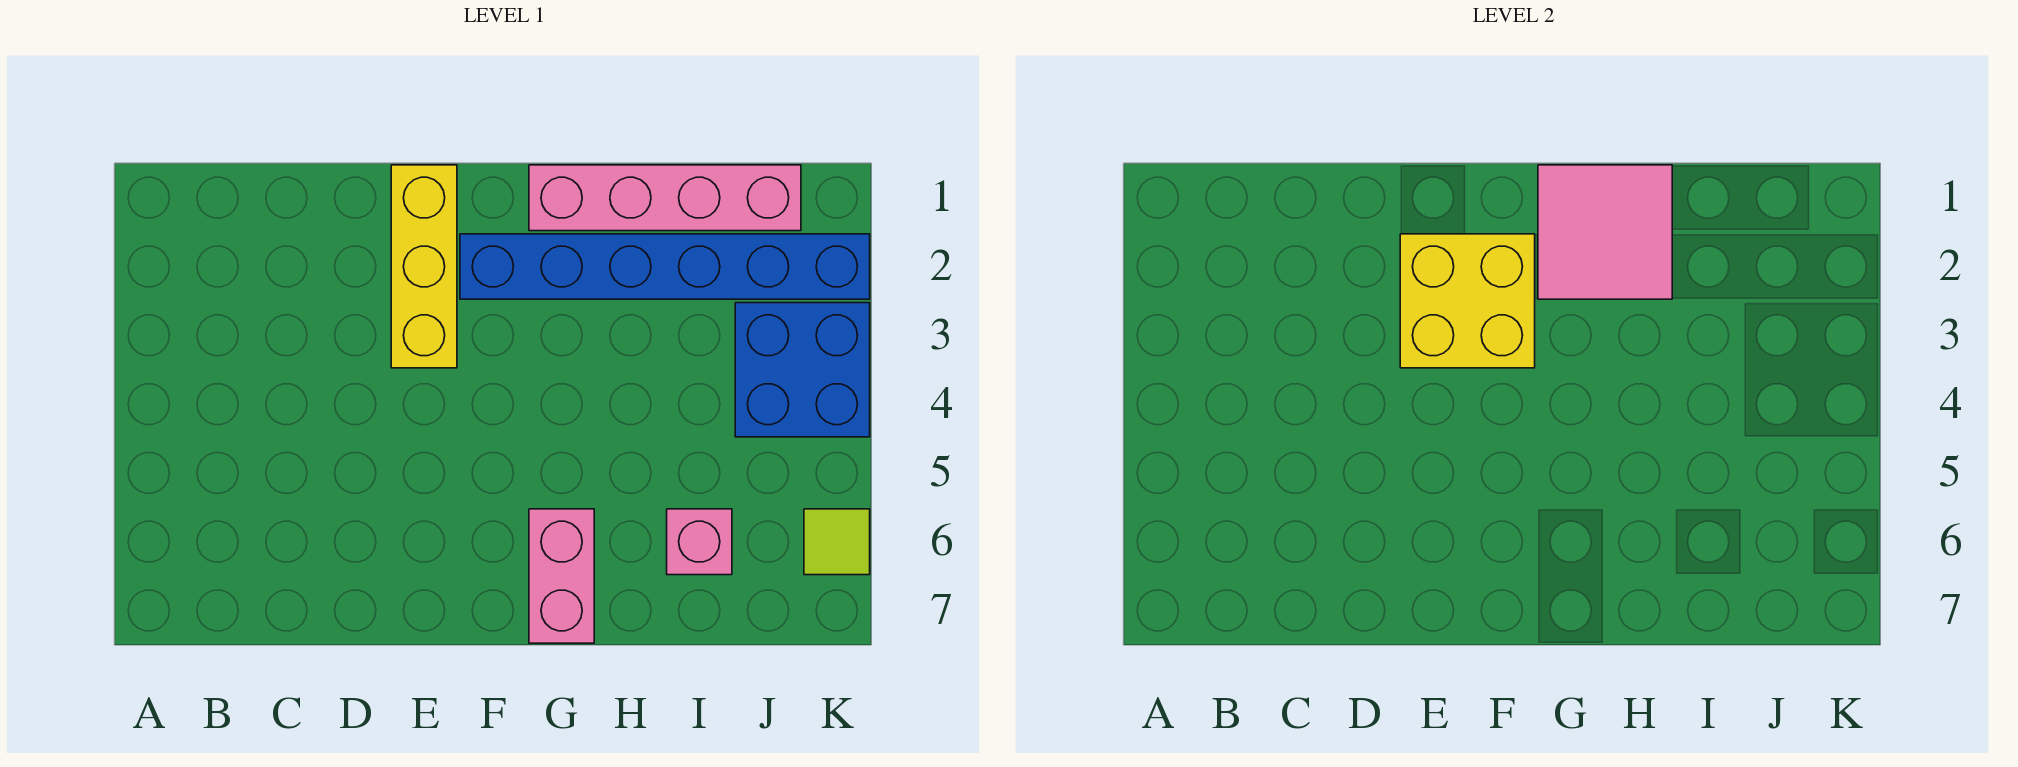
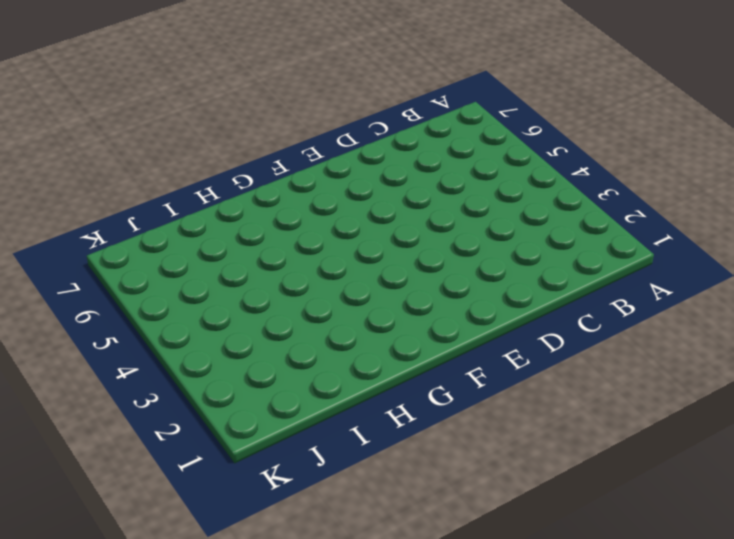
none -> yellow 1x3 brick [391,165,457,368]
none -> blue 1x6 brick [460,234,870,299]

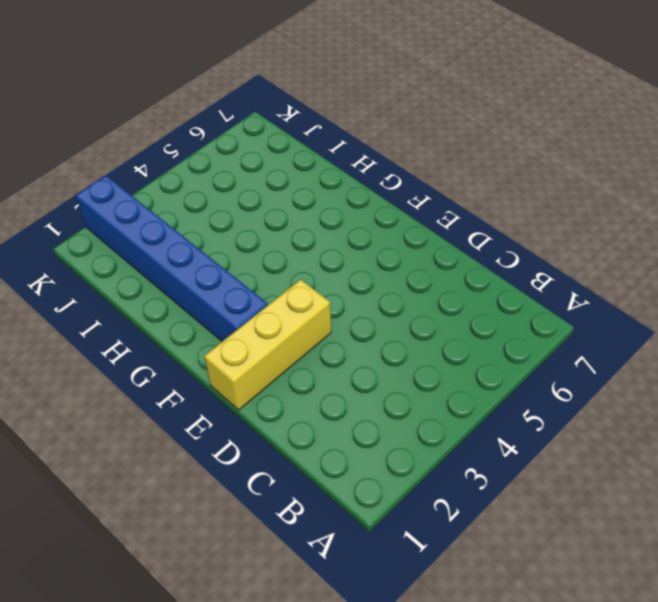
none -> pink 1x4 brick [529,165,801,231]
none -> pink 1x2 brick [529,509,594,643]

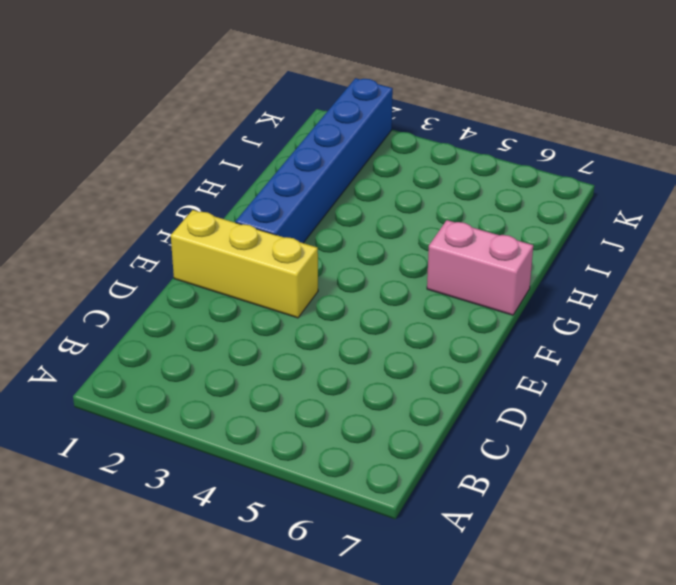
none -> pink 1x4 brick [529,165,801,231]
none -> pink 1x1 brick [667,509,732,575]

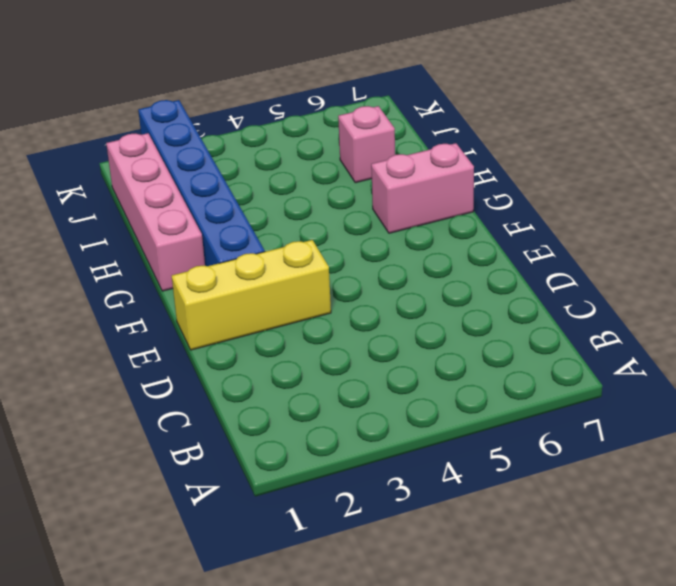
none -> blue 2x2 brick [735,303,870,437]
none -> lime 1x1 tile [804,509,870,575]

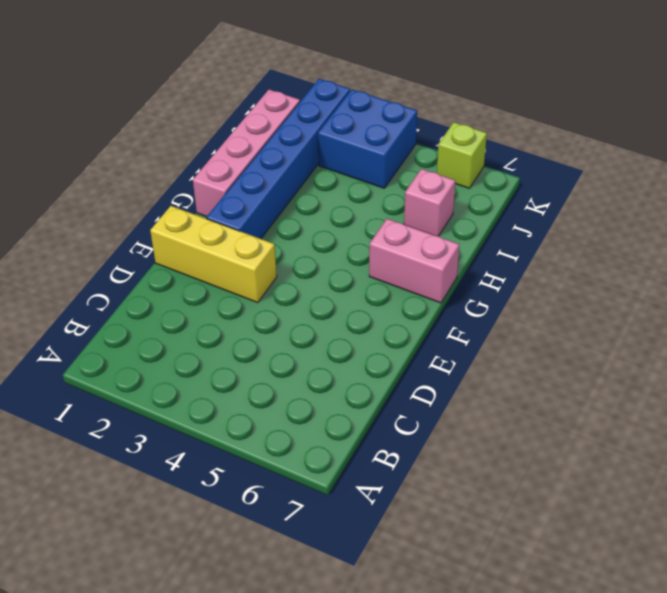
lime 1x1 brick [437,122,487,188] -> lime 1x1 tile [804,509,870,575]
none -> yellow 2x2 brick [1400,234,1535,368]
none -> pink 2x2 tile [1538,165,1672,299]

